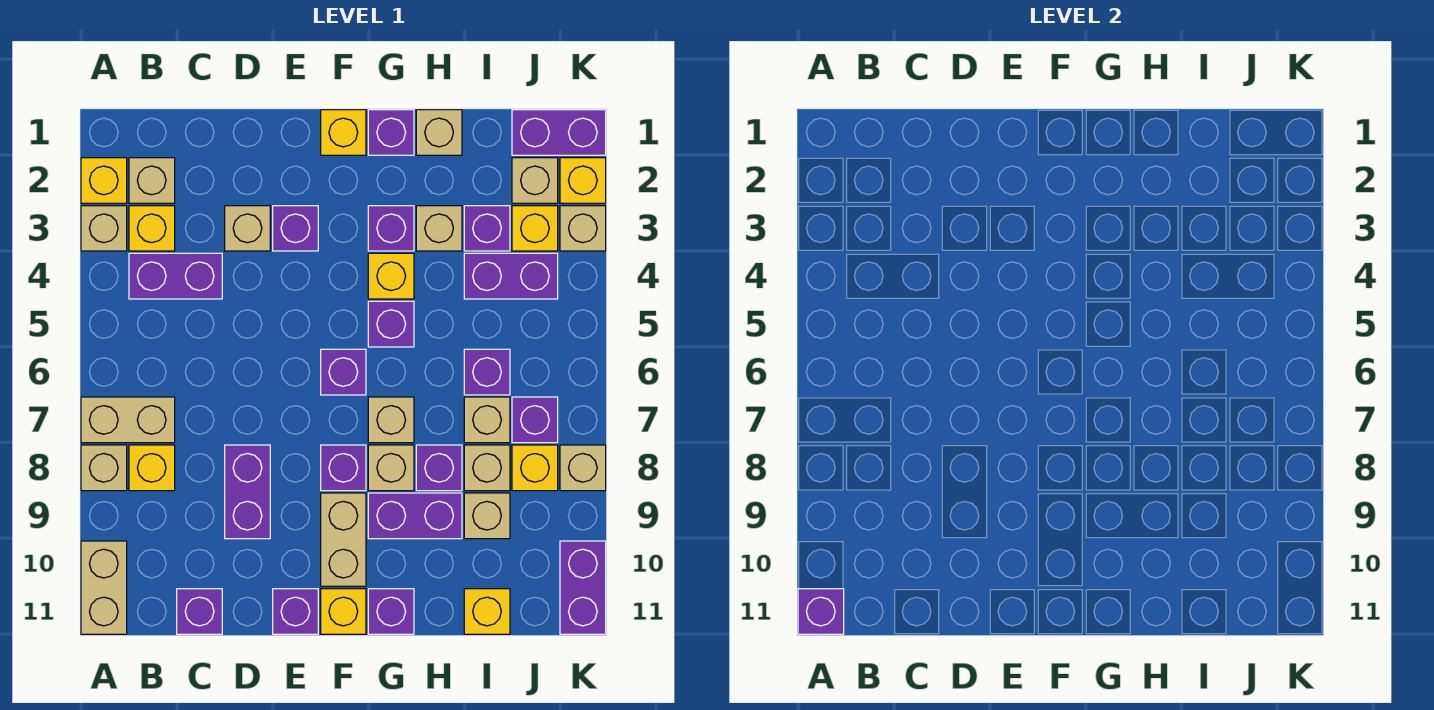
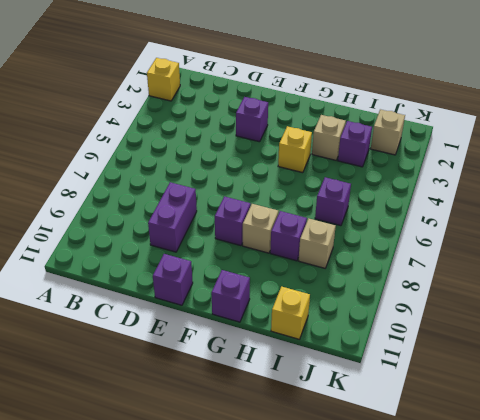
none -> tan 1x1 brick [81,206,127,251]
none -> tan 1x2 brick [81,397,175,443]
none -> tan 1x1 brick [81,445,127,491]
none -> tan 1x2 brick [81,541,127,634]

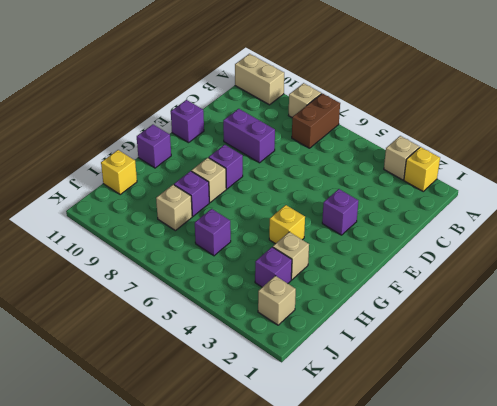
brown 1x2 brick [292,93,340,148] -> tan 1x2 brick [81,397,175,443]
none -> tan 1x1 brick [129,158,175,203]
none -> yellow 1x1 brick [129,206,175,251]
none -> purple 1x2 brick [129,253,222,299]
none -> yellow 1x1 brick [129,445,175,491]

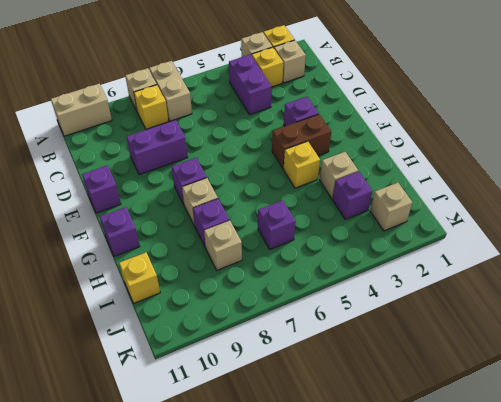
brown 1x2 brick [272,114,331,169] -> none
none -> purple 1x1 brick [177,589,222,634]
none -> tan 1x1 brick [225,206,270,251]
none -> yellow 1x1 brick [321,110,366,155]
none -> purple 1x1 brick [321,349,366,395]

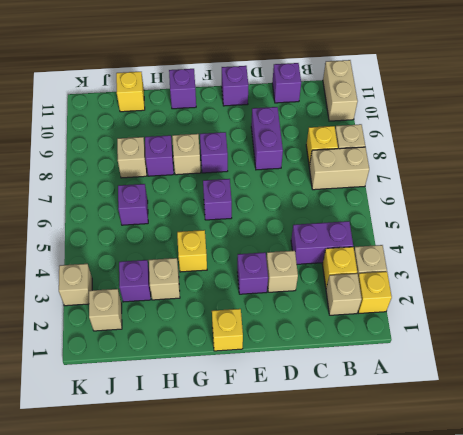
none -> tan 1x2 brick [321,493,366,586]
none -> yellow 1x1 brick [321,589,366,634]
none -> purple 1x1 brick [368,110,414,155]
none -> purple 1x1 brick [368,206,414,251]

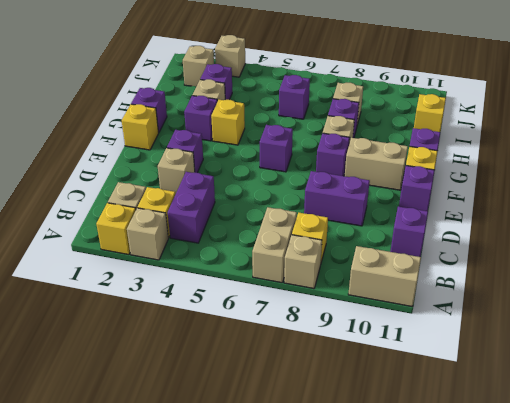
none -> purple 1x1 brick [368,301,414,347]
none -> tan 1x1 brick [368,397,414,443]
none -> purple 1x2 brick [368,493,462,539]
none -> tan 1x1 brick [416,110,462,155]

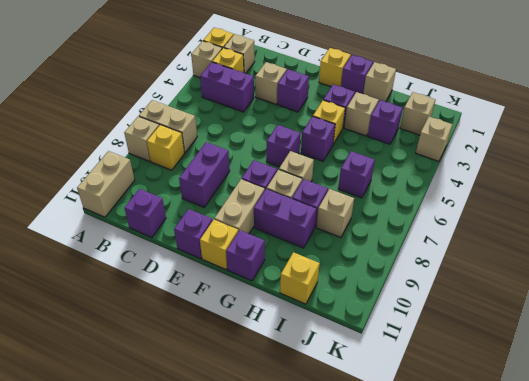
none -> purple 1x2 brick [464,253,558,299]
none -> tan 1x1 brick [464,397,510,443]
none -> tan 1x1 brick [464,493,510,539]
none -> purple 1x2 brick [512,110,606,155]

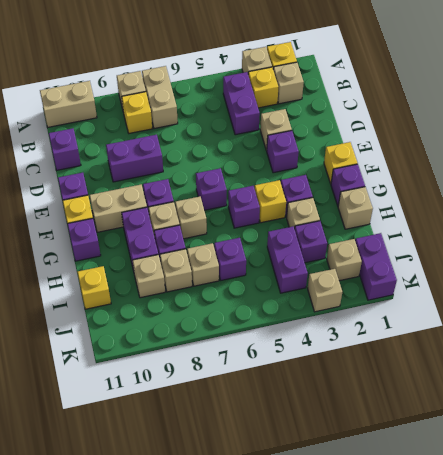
none -> yellow 1x1 brick [512,206,558,251]
none -> purple 1x1 brick [512,397,558,443]
none -> yellow 1x1 brick [512,445,558,491]
none -> yellow 1x1 brick [560,158,606,203]

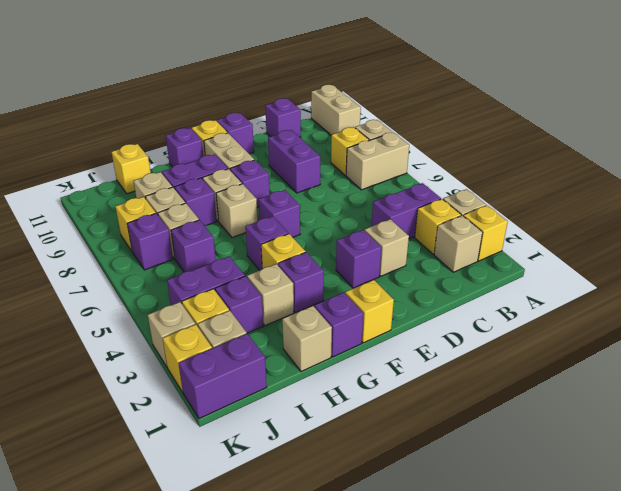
none -> tan 1x1 brick [560,445,606,491]
none -> purple 1x2 brick [560,541,606,634]
none -> purple 1x1 brick [798,589,844,634]

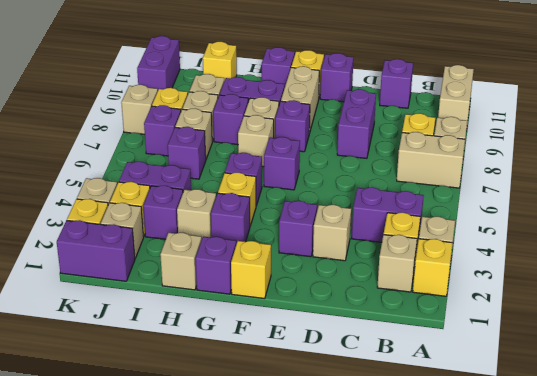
none -> purple 1x1 brick [798,589,844,634]

